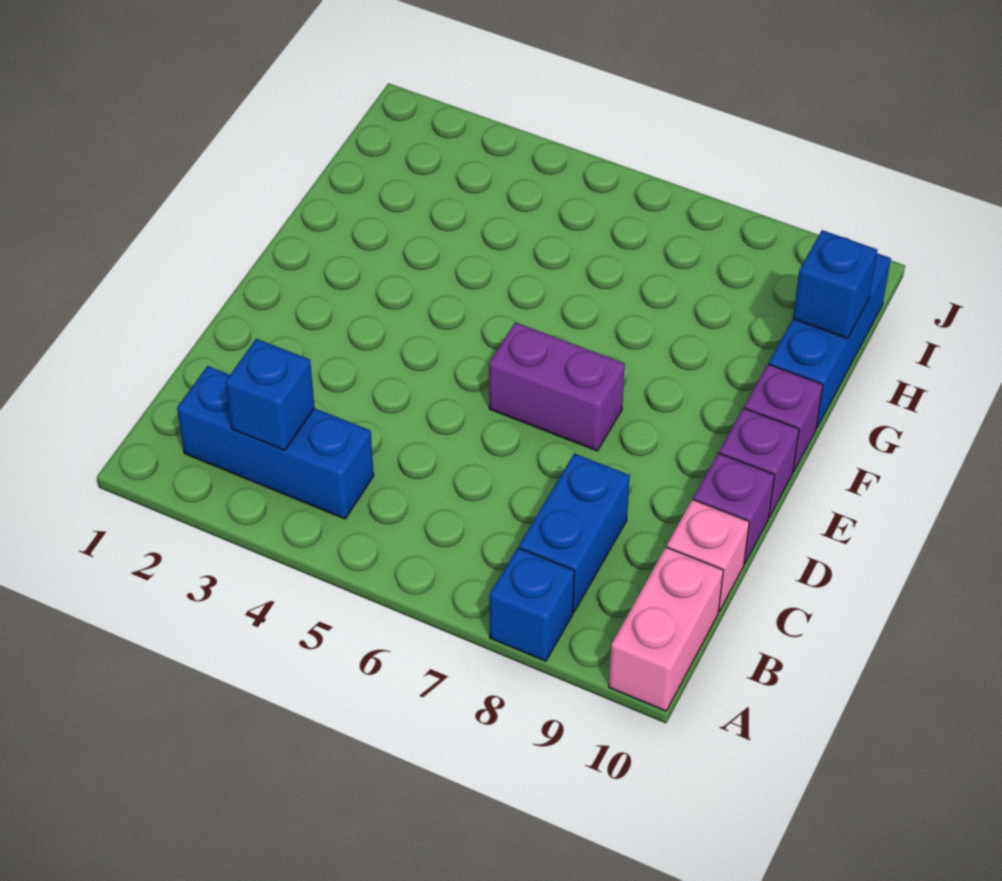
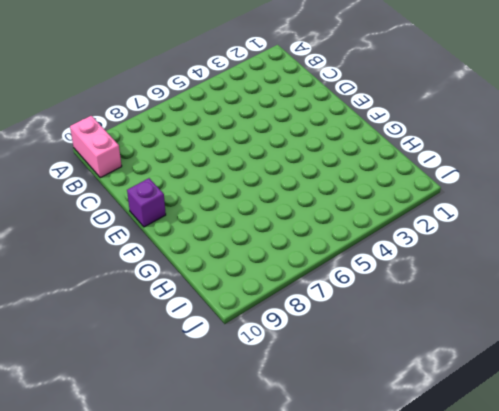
none -> blue 1x1 brick [489,548,574,661]
none -> blue 1x3 brick [177,366,374,519]
none -> blue 1x2 brick [519,454,630,612]

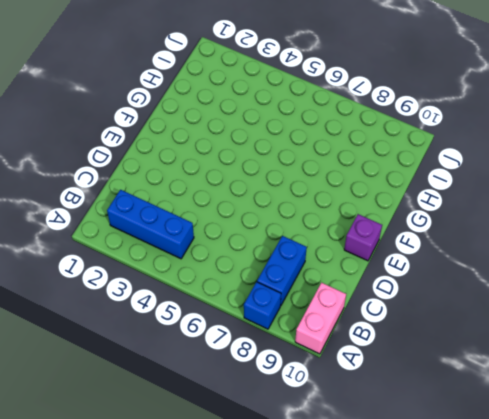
none -> pink 1x1 brick [667,499,749,611]
none -> purple 1x1 brick [693,453,775,564]
none -> purple 1x2 brick [489,322,625,451]

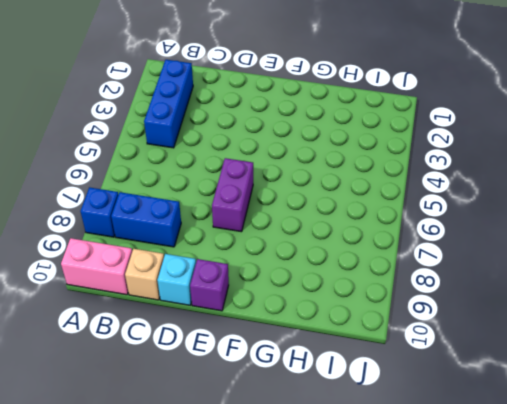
tan 1x1 brick [125,249,164,300] -> pink 1x1 brick [667,499,749,611]
cyan 1x1 brick [157,254,196,305] -> purple 1x1 brick [693,453,775,564]
none -> purple 1x1 brick [744,364,823,472]
none -> blue 1x3 brick [769,253,891,428]
none -> blue 1x1 brick [225,339,315,450]

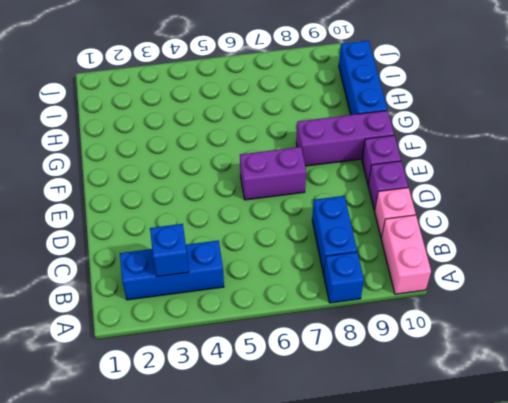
purple 1x3 brick [296,111,394,166] -> purple 1x1 brick [744,364,823,472]
none -> blue 1x1 brick [793,230,877,339]

